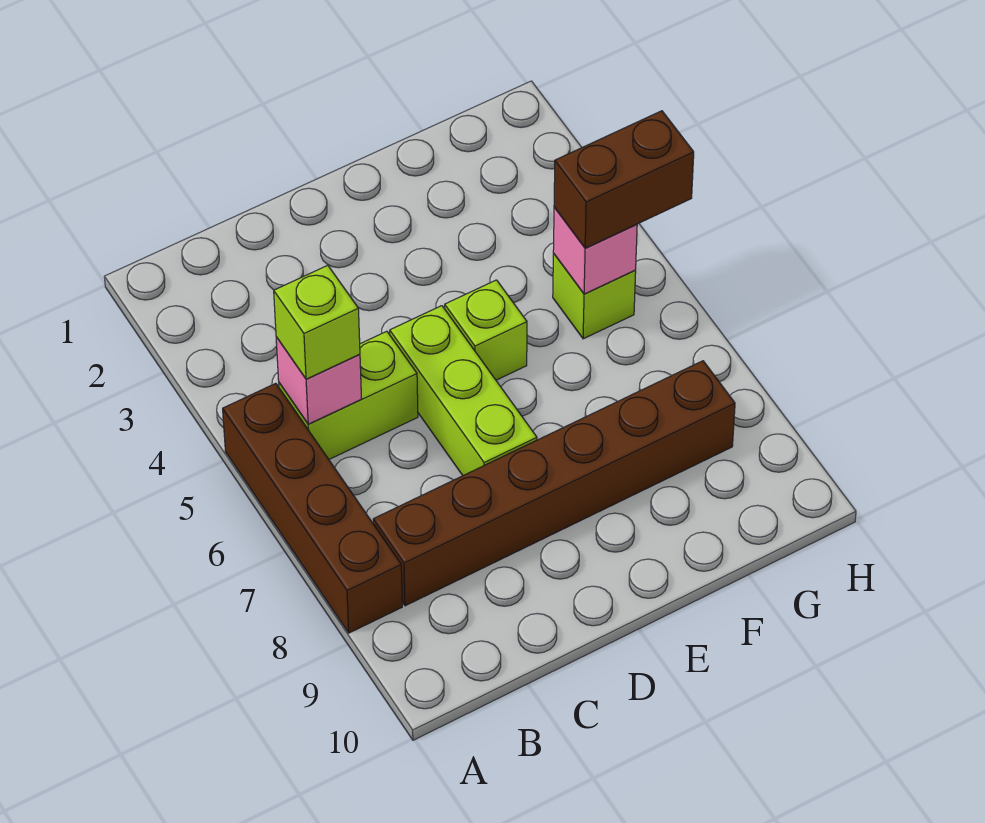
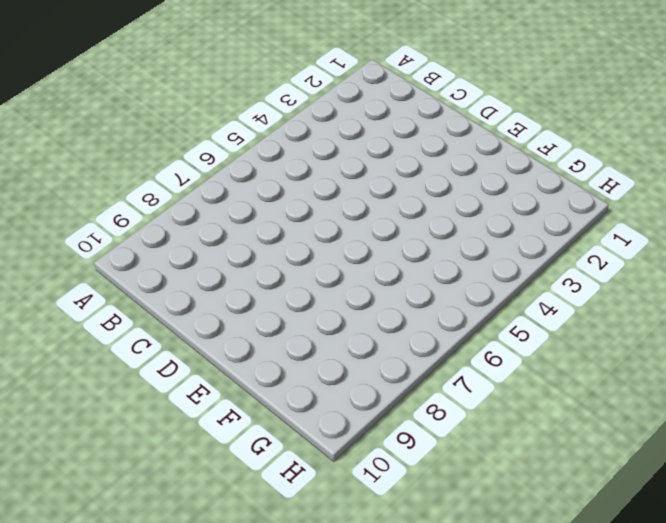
none -> brown 1x4 brick [223,383,402,633]
none -> lime 1x2 brick [279,331,418,459]

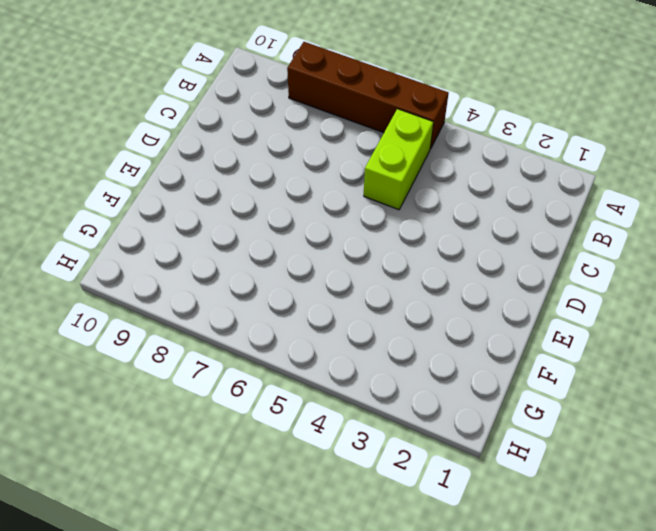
none -> brown 1x6 brick [373,361,735,606]
none -> lime 1x3 brick [390,306,537,475]

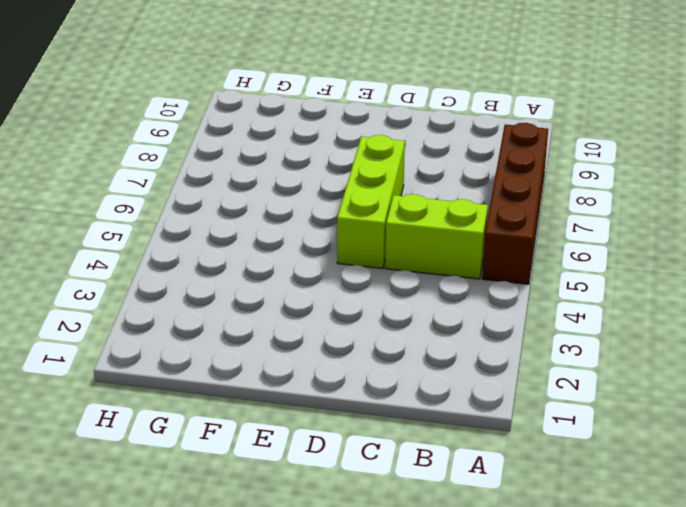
none -> brown 1x6 brick [373,361,735,606]
none -> lime 1x1 brick [445,280,527,380]

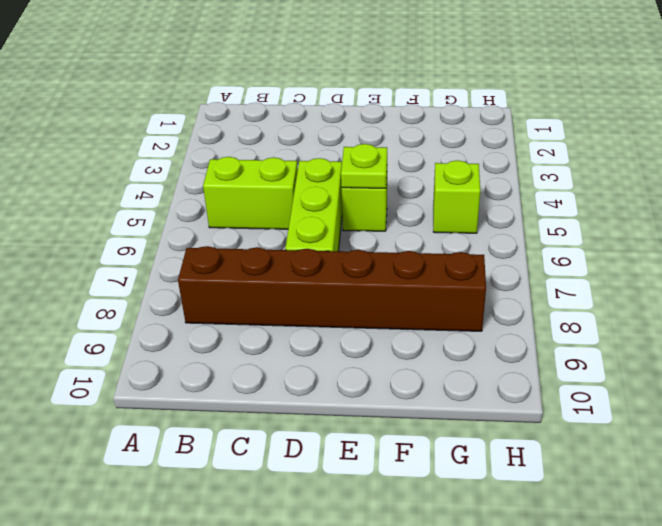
lime 1x1 plate [341,144,387,188] -> none
none -> brown 1x4 brick [223,383,402,633]
none -> pink 1x1 brick [276,337,361,424]

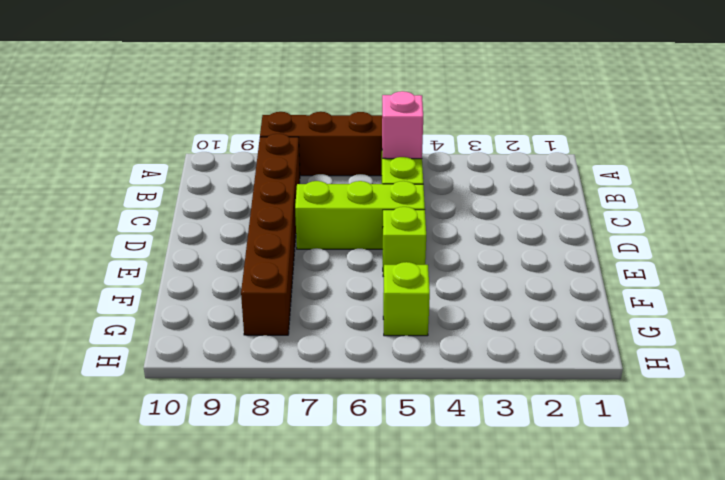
none -> pink 1x1 brick [553,208,637,294]
none -> lime 1x1 brick [274,265,360,379]

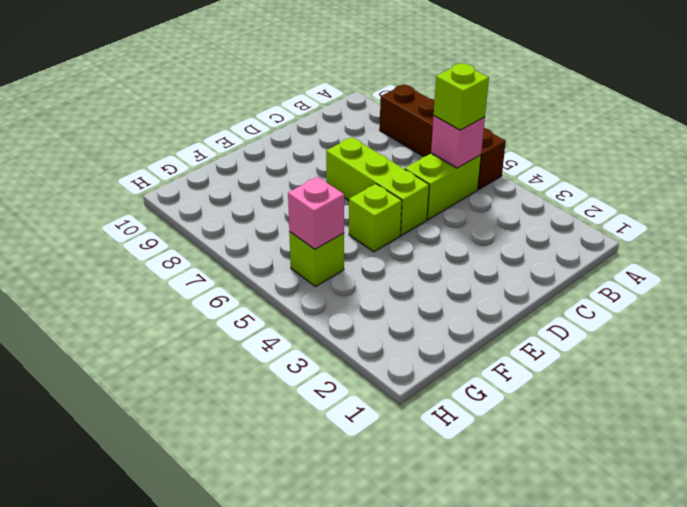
none -> brown 1x6 brick [373,361,735,606]
none -> brown 1x2 brick [554,111,694,248]

